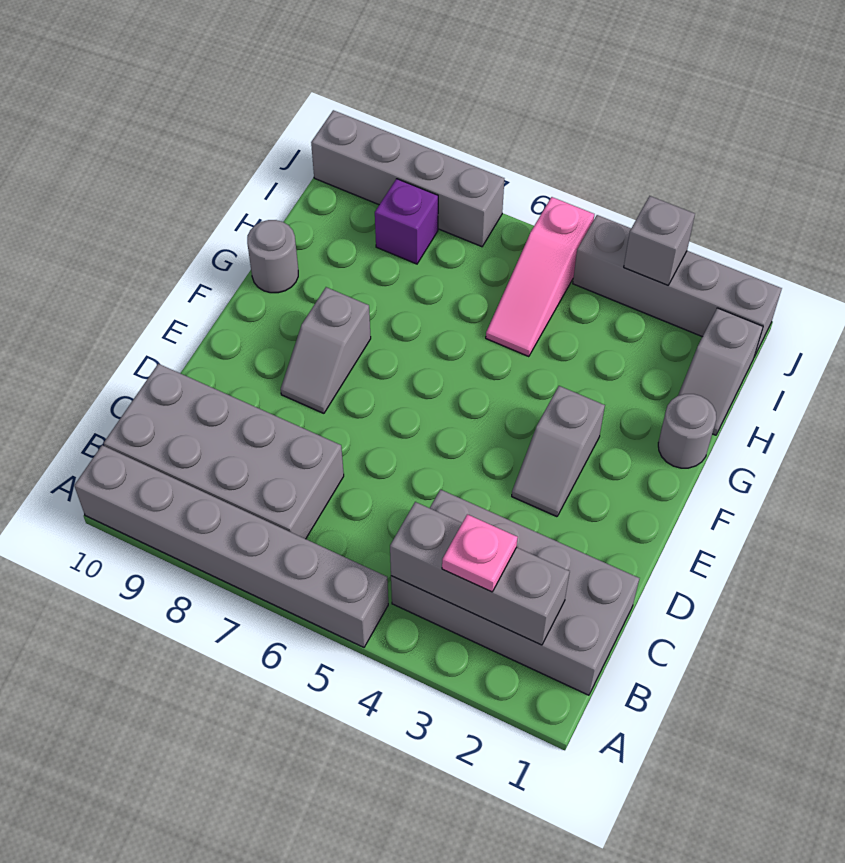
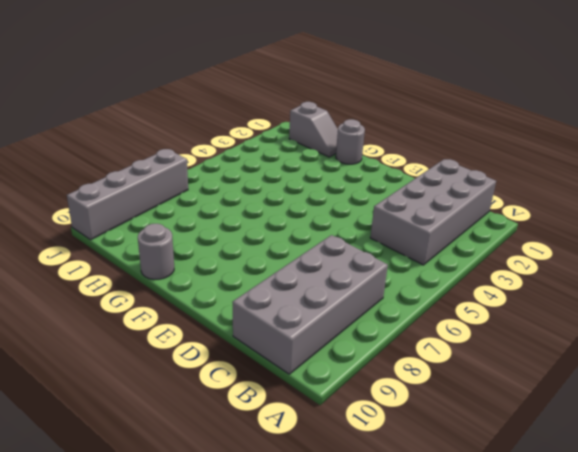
none -> grey 1x6 brick [74,445,388,647]
none -> grey 1x2 slope [512,386,605,517]
none -> grey 1x2 slope [281,287,371,413]

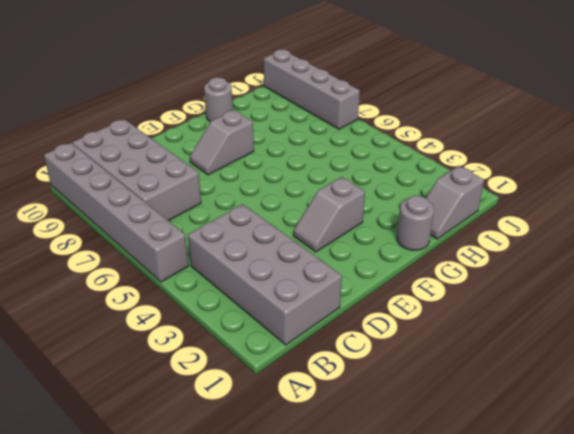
none -> pink 1x3 slope [486,197,594,357]
none -> purple 1x1 brick [375,179,438,264]
none -> grey 1x4 brick [573,215,782,357]

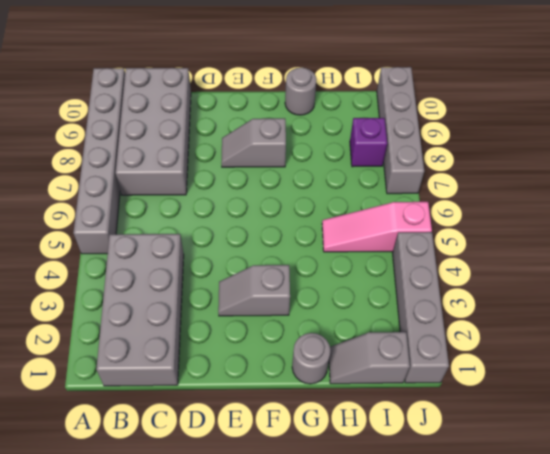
none -> grey 1x3 brick [390,502,570,645]
none -> grey 1x1 brick [624,196,695,285]
none -> pink 1x1 plate [442,514,518,592]

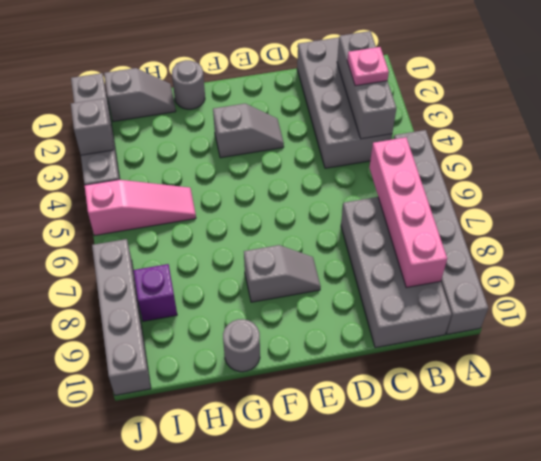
pink 1x4 brick [369,137,447,287] -> none

